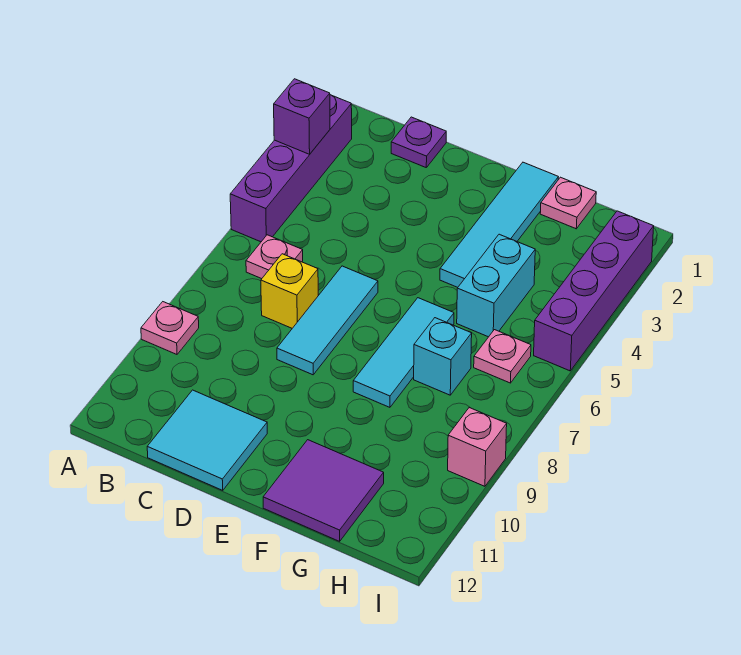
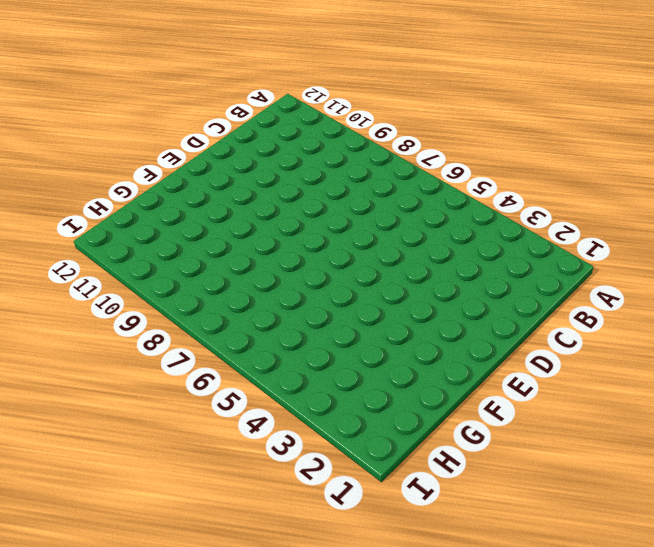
none -> purple 1x4 brick [230,95,352,242]
none -> pink 1x1 plate [141,302,199,354]
none -> pink 1x1 plate [246,235,303,279]

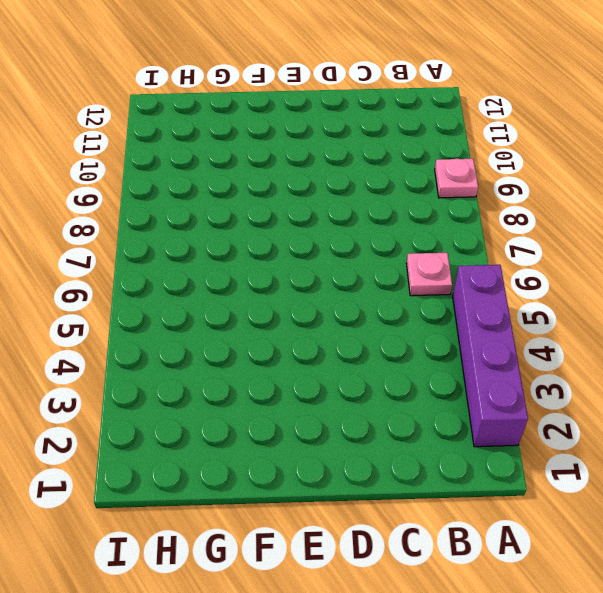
none -> purple 1x1 plate [391,117,446,167]
none -> yellow 1x1 brick [261,254,318,328]
none -> cyan 2x2 tile [147,390,267,490]

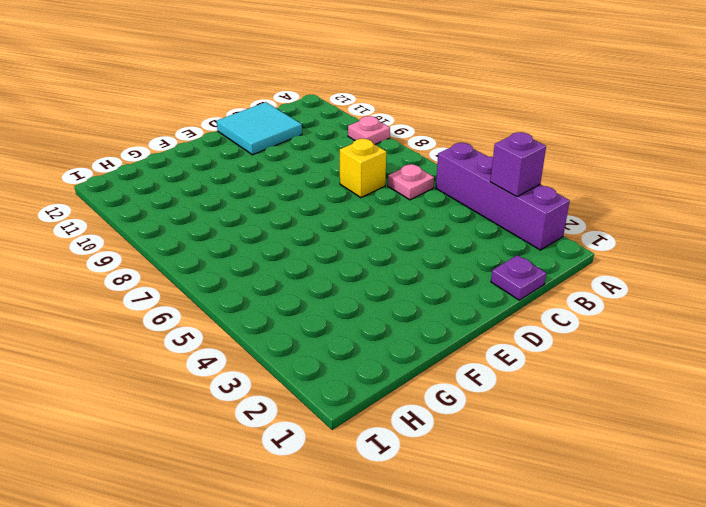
none -> cyan 1x3 tile [277,266,378,375]
none -> cyan 1x4 tile [440,162,558,287]
none -> cyan 1x3 tile [353,298,454,407]

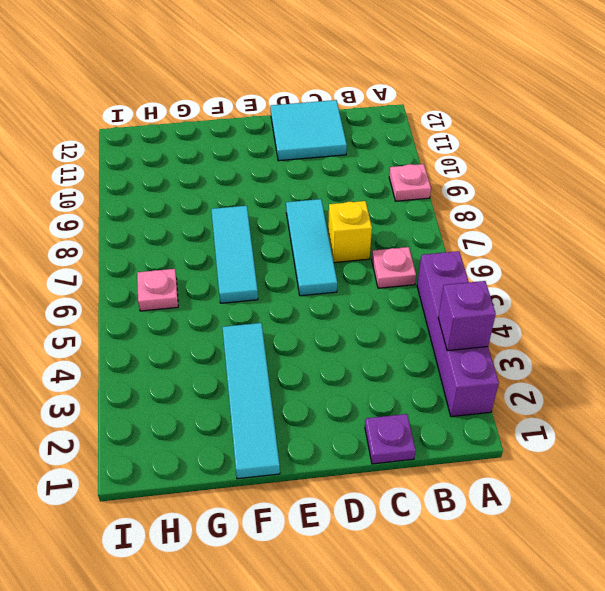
none -> purple 2x2 tile [263,440,384,541]
none -> pink 1x1 plate [540,177,596,229]
none -> cyan 1x2 brick [457,234,535,337]

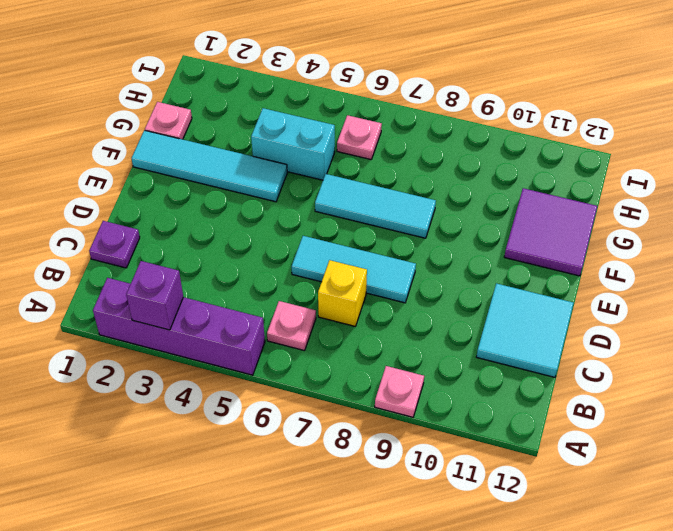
none -> cyan 1x1 brick [414,318,472,395]
none -> purple 1x4 brick [534,211,654,371]
none -> pink 1x1 brick [448,408,507,486]

